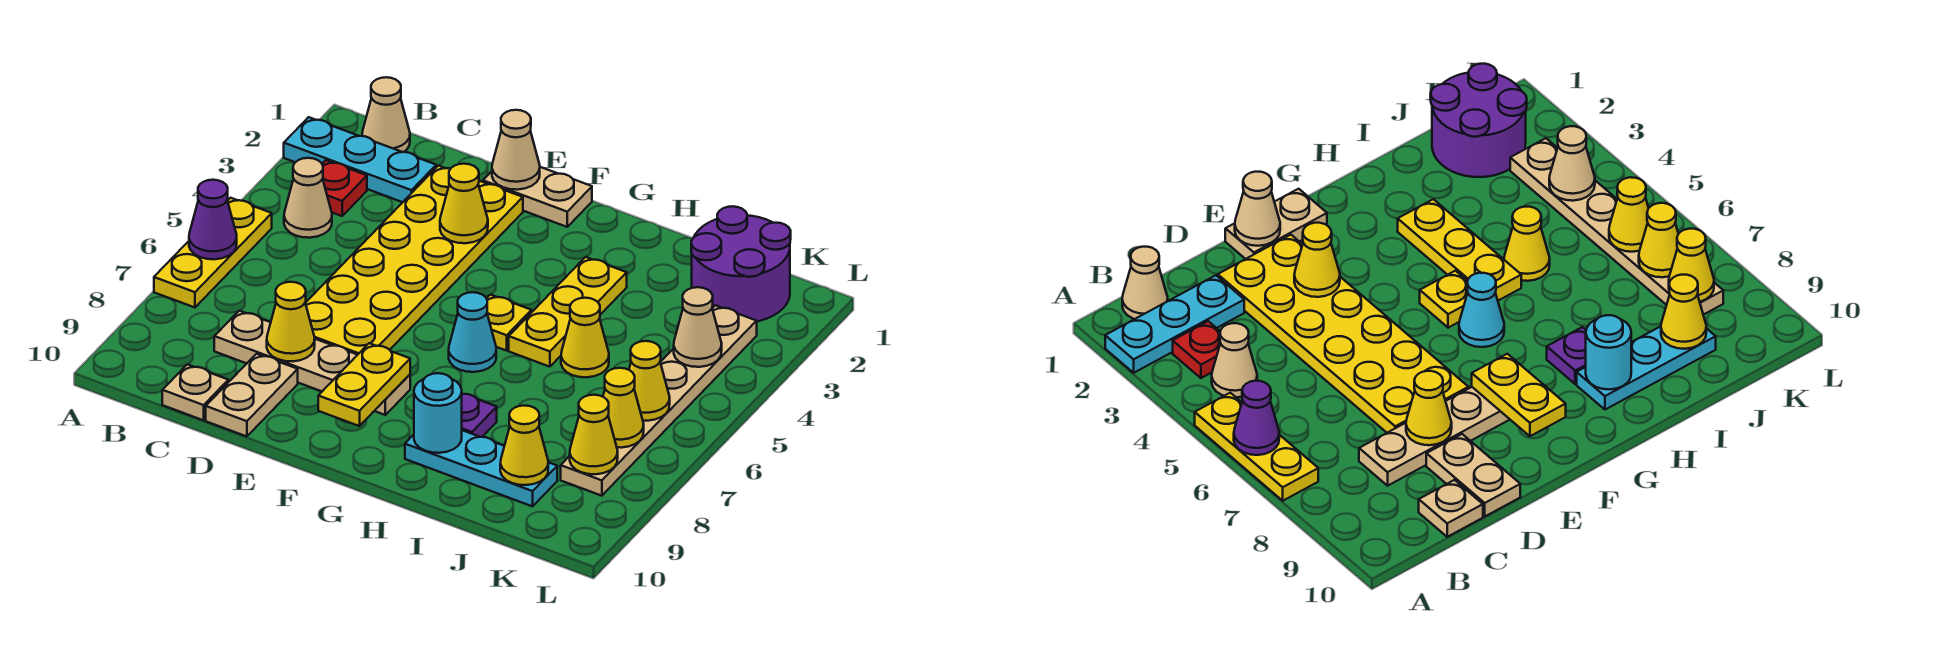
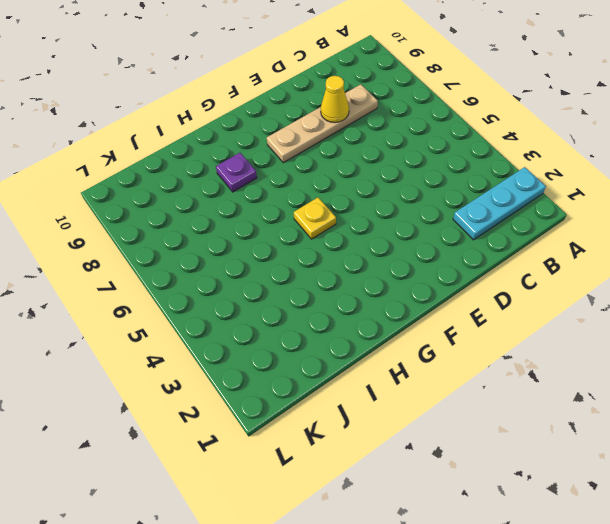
none -> yellow 1x3 plate [154,198,272,307]
none -> tan 1x1 cone [362,77,410,152]
none -> red 1x1 plate [322,160,367,216]

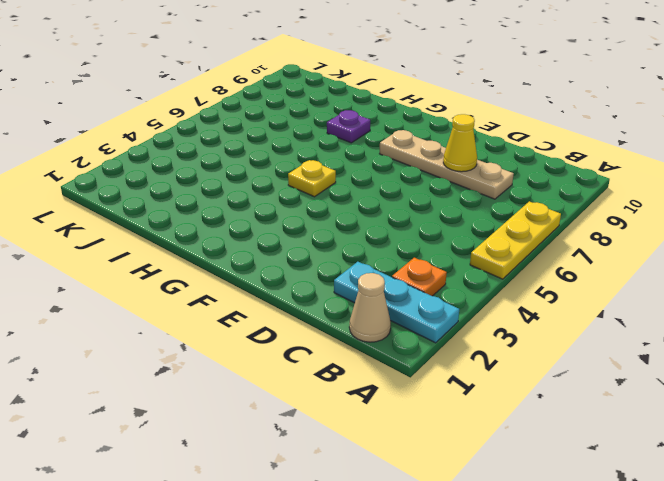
orange 1x1 plate [392,258,447,296] -> red 1x1 plate [322,160,367,216]
none -> tan 1x1 cone [284,158,332,238]
none -> tan 1x1 plate [162,364,228,420]
none -> yellow 2x6 plate [306,166,523,355]

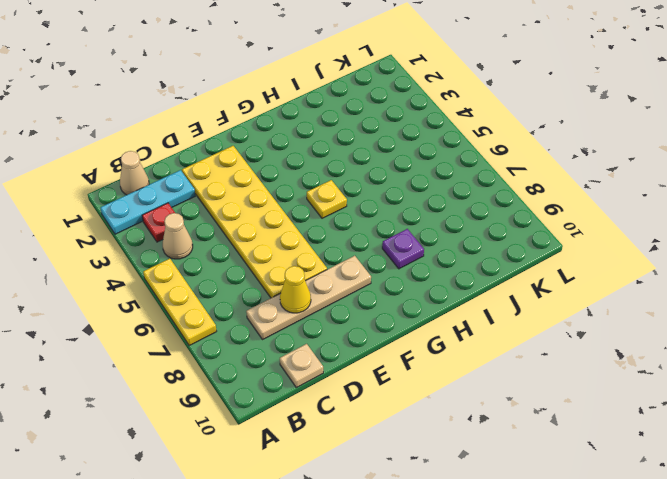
none -> tan 1x2 plate [206,354,298,437]
none -> tan 1x2 plate [483,167,592,227]
none -> cyan 1x1 cone [449,292,496,372]

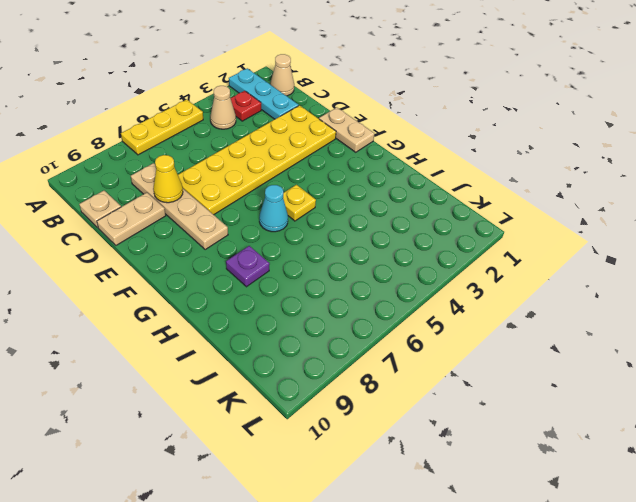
none -> yellow 1x3 plate [509,257,627,367]
none -> cyan 1x3 plate [405,430,557,506]
none -> yellow 1x1 cone [561,298,609,377]

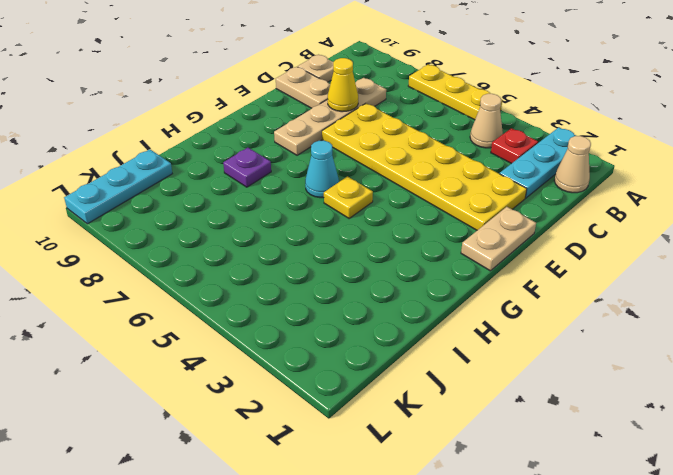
cyan 1x3 plate [64,149,172,224] -> cyan 1x3 plate moved to [405,430,557,506]
none -> yellow 1x3 plate [509,257,627,367]
none -> yellow 1x1 cone [561,298,609,377]
none -> purple 2x2 round brick [691,206,791,321]

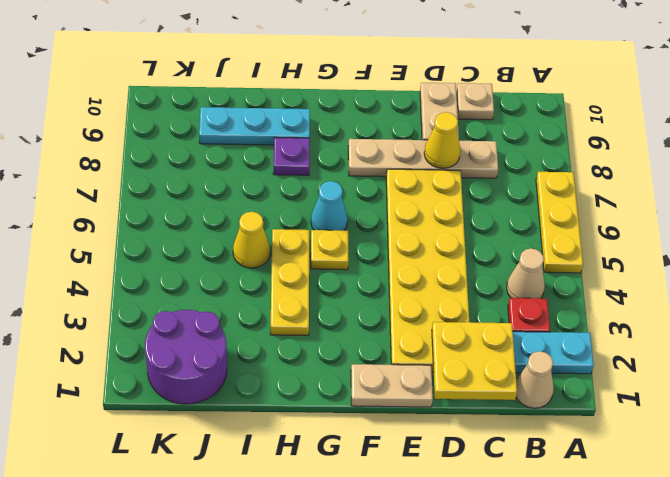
yellow 2x2 plate [432,322,517,400] -> none
none -> tan 1x6 plate [561,305,757,496]
none -> purple 1x1 cone [189,180,237,259]
none -> tan 1x1 cone [492,110,540,190]

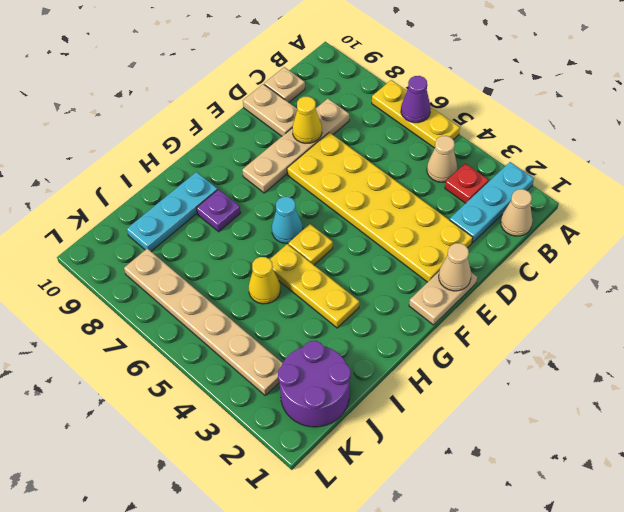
none -> yellow 1x1 cone [440,164,488,243]
none -> yellow 1x2 plate [318,343,410,426]
none -> cyan 1x1 round brick [414,373,462,453]

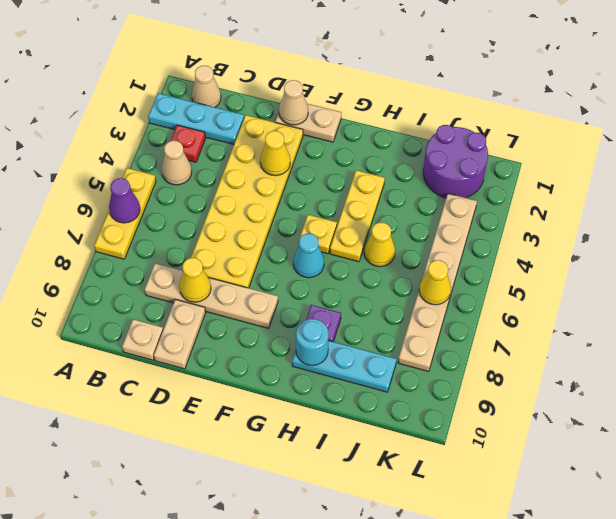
none -> yellow 1x2 plate [318,343,410,426]
none -> yellow 1x1 cone [500,406,548,485]
none -> tan 1x1 cone [674,287,722,367]

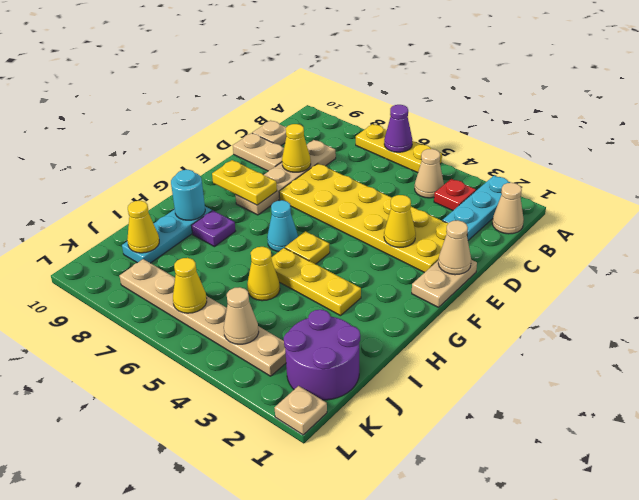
tan 1x1 plate [275,386,327,435] -> none
none -> yellow 1x1 cone [603,368,644,448]
none -> yellow 1x1 cone [570,395,618,474]

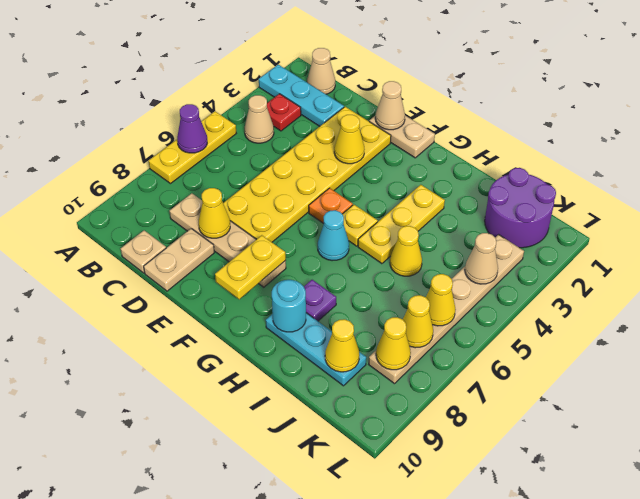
orange 1x1 plate [309,188,353,224] -> none

